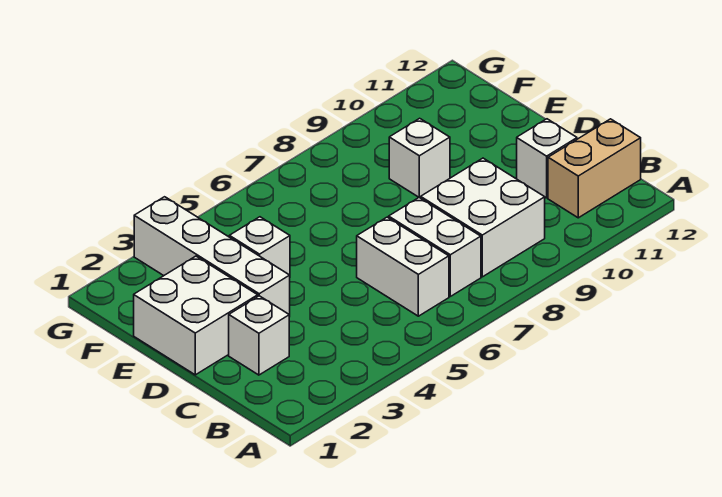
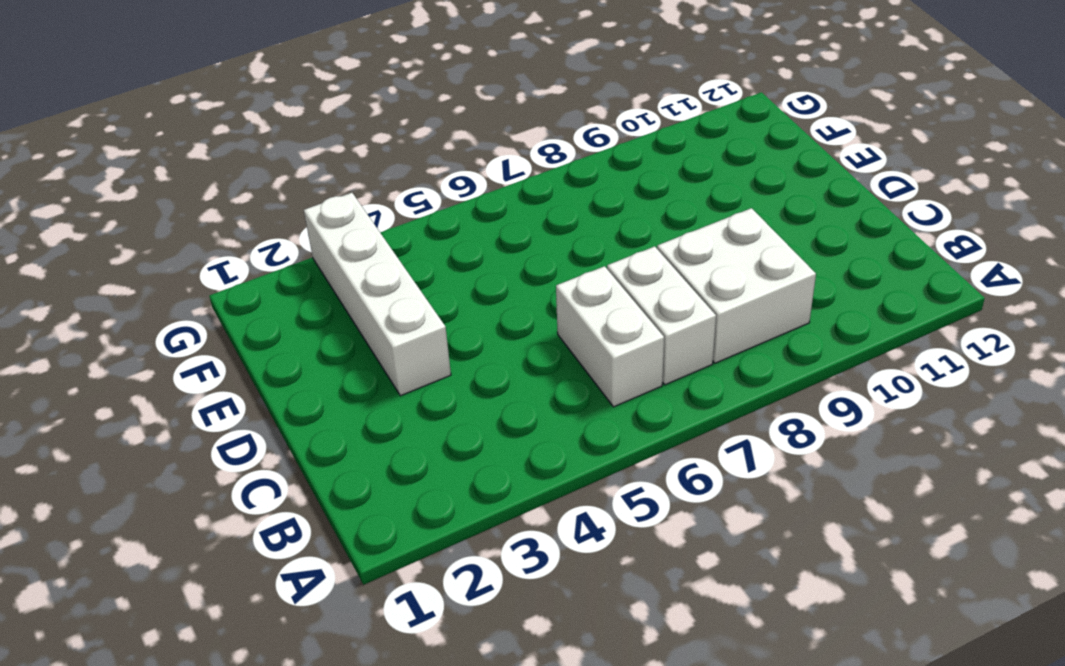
none -> tan 1x2 brick [548,119,641,218]
none -> white 1x1 brick [229,296,289,375]

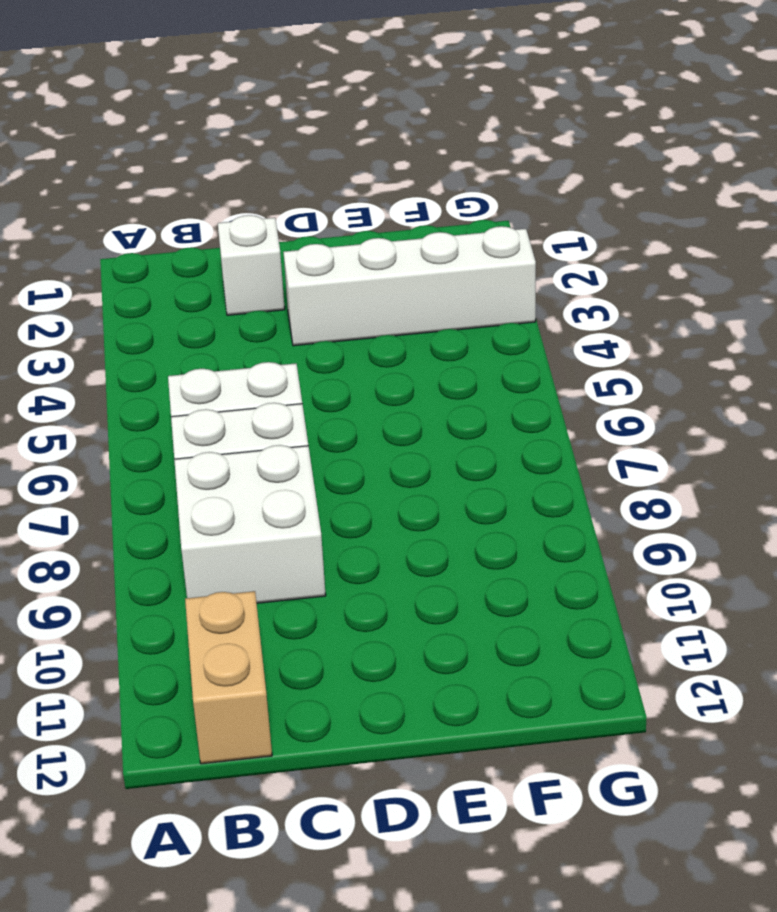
none -> white 1x1 brick [517,119,577,198]
none -> white 2x2 brick [134,256,258,375]

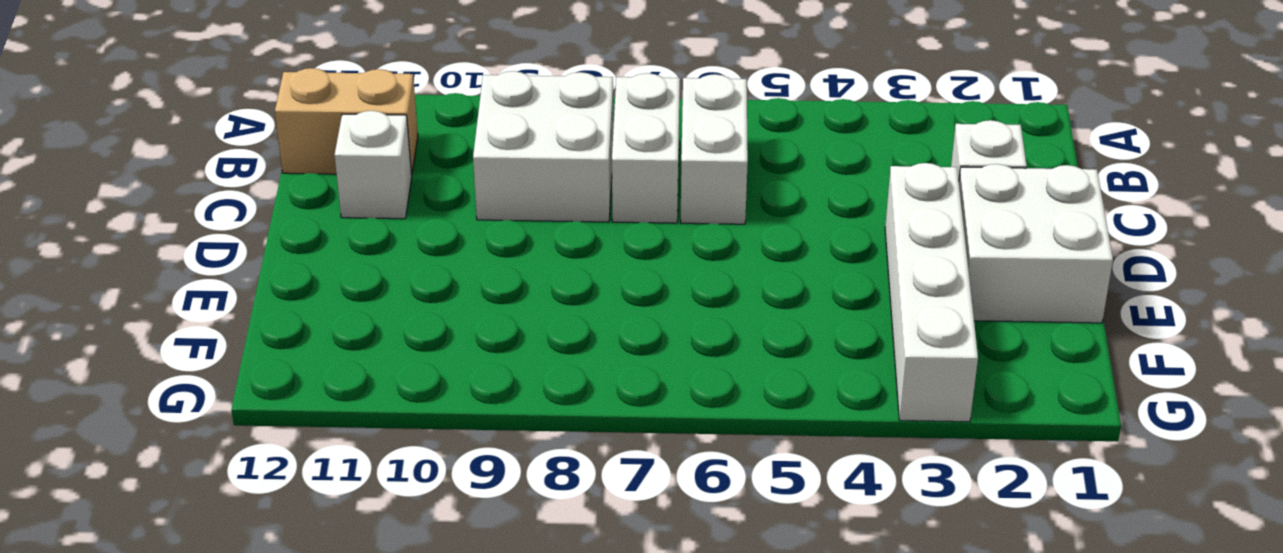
none -> white 1x1 brick [229,217,290,275]
none -> white 1x1 brick [389,118,450,198]

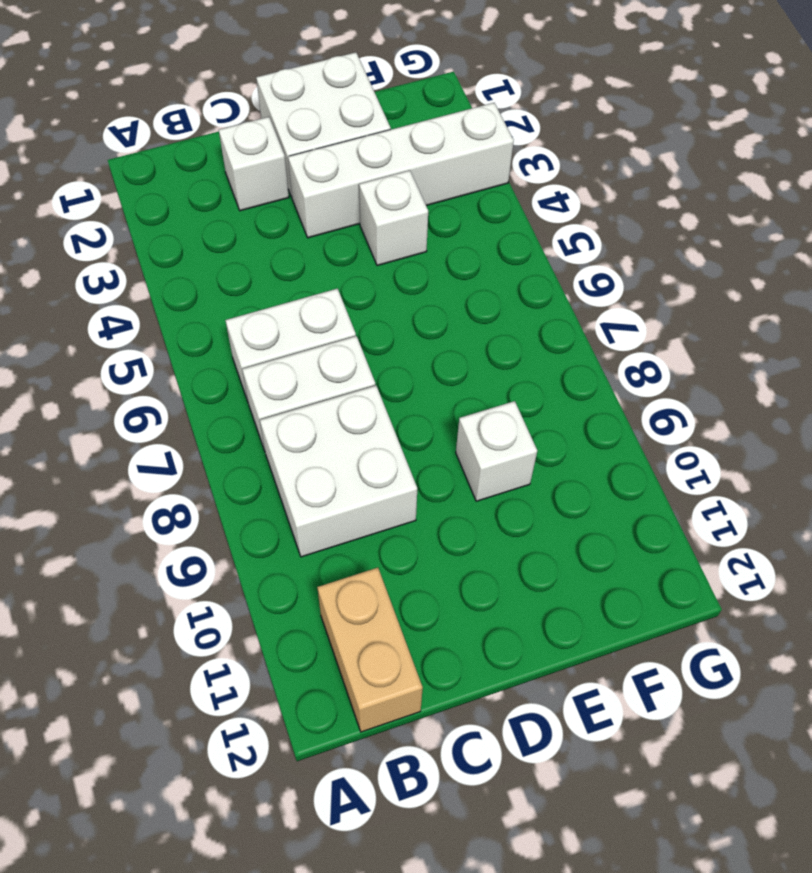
none -> white 1x1 brick [517,119,577,198]

